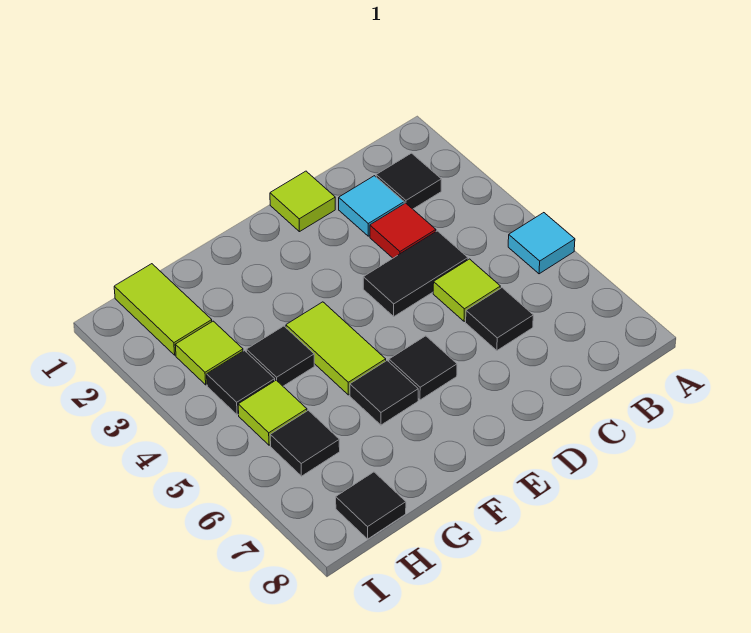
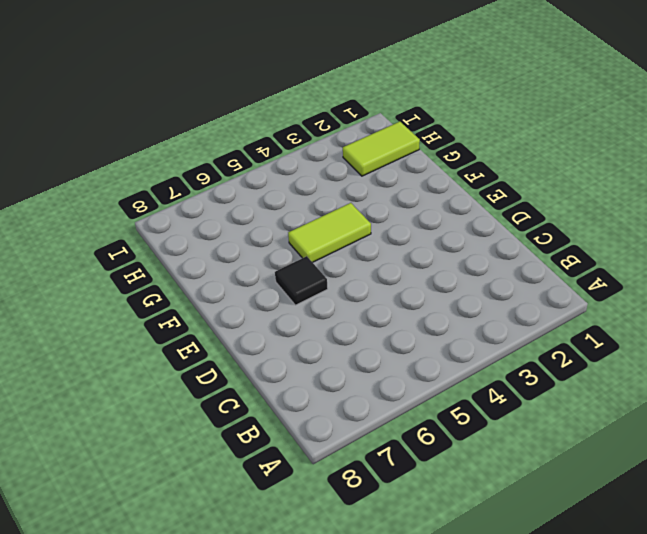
none -> cyan 1x1 tile [508,213,575,274]
none -> black 1x1 tile [376,153,441,209]
none -> cyan 1x1 tile [339,176,404,236]

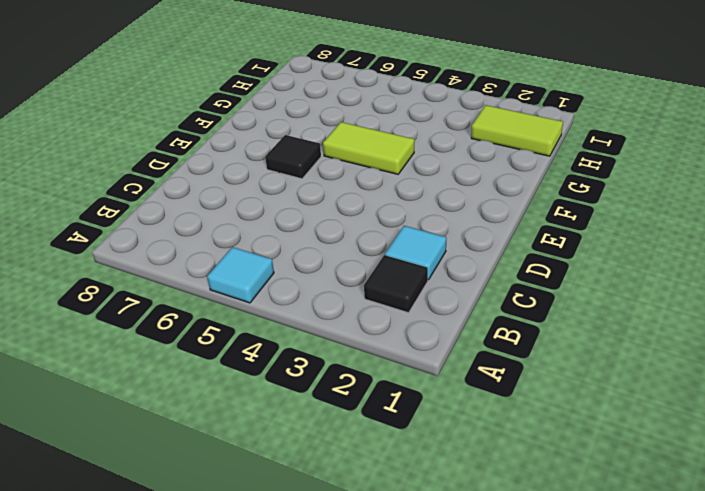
none -> red 1x1 tile [370,203,436,258]
none -> black 1x2 tile [363,231,468,316]
none -> lime 1x1 tile [433,259,500,321]

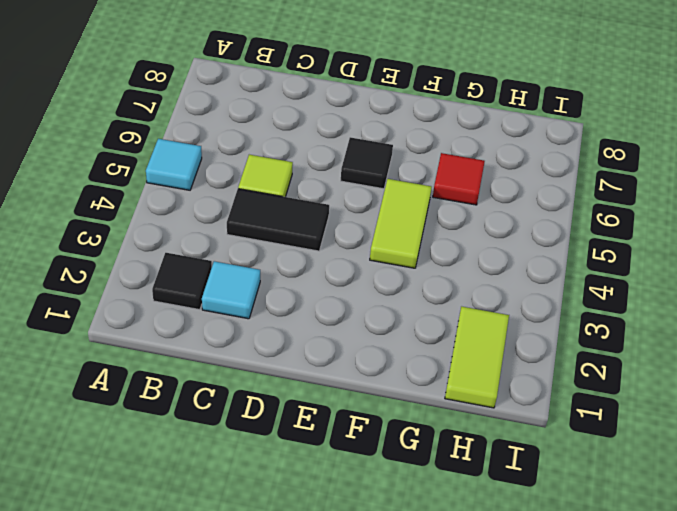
red 1x1 tile [433,153,485,205] -> red 1x1 tile moved to [370,203,436,258]
none -> black 1x1 tile [466,288,533,351]
none -> lime 1x1 tile [270,171,335,232]
none -> black 1x1 tile [350,361,418,425]

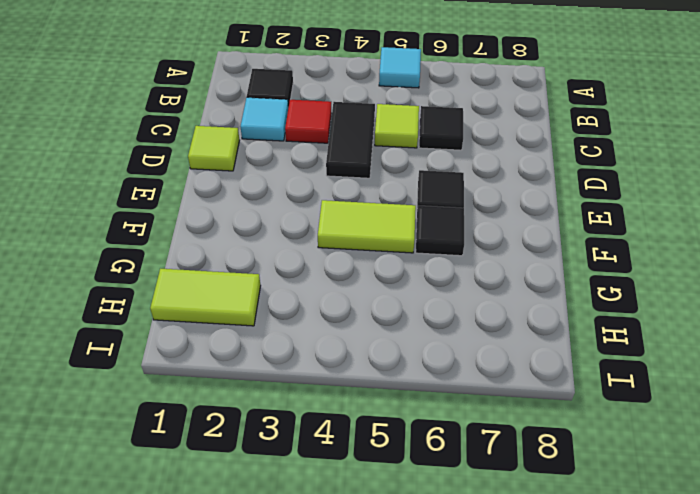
none -> black 1x1 tile [246,326,314,386]
none -> lime 1x1 tile [175,321,243,385]
none -> black 1x1 tile [207,351,275,415]

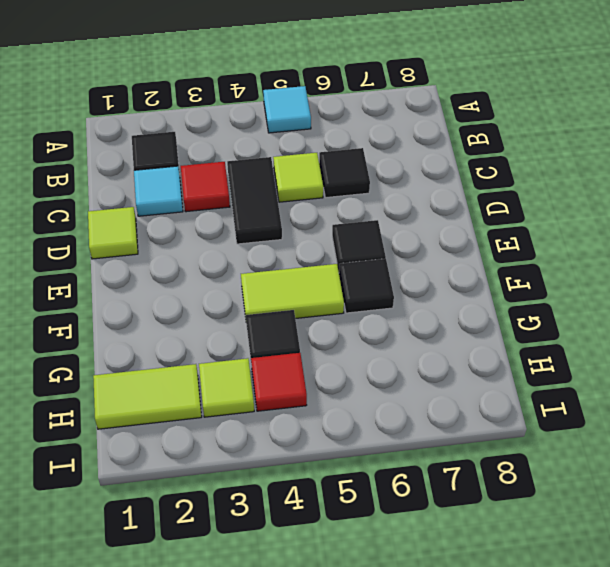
red 1x1 tile [251,353,307,411] -> black 1x1 tile [207,351,275,415]
none -> lime 1x1 tile [238,380,307,445]
none -> black 1x1 tile [270,410,340,476]
none -> black 1x1 tile [336,472,406,539]

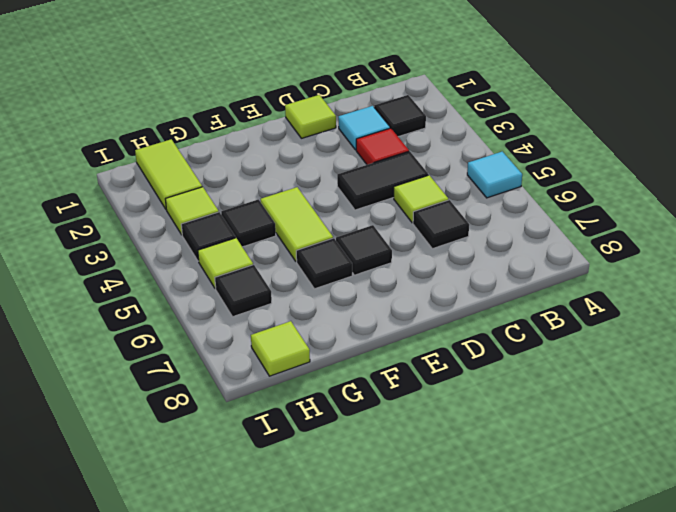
lime 1x1 tile [251,321,310,376] -> black 1x1 tile [336,472,406,539]

